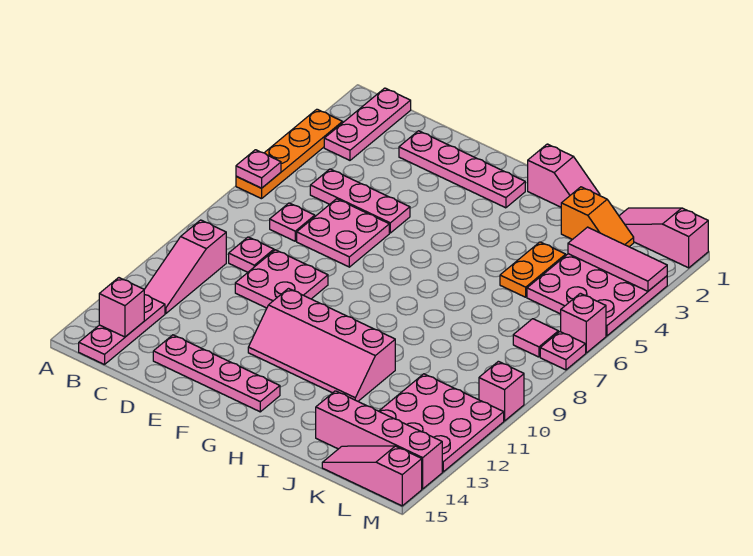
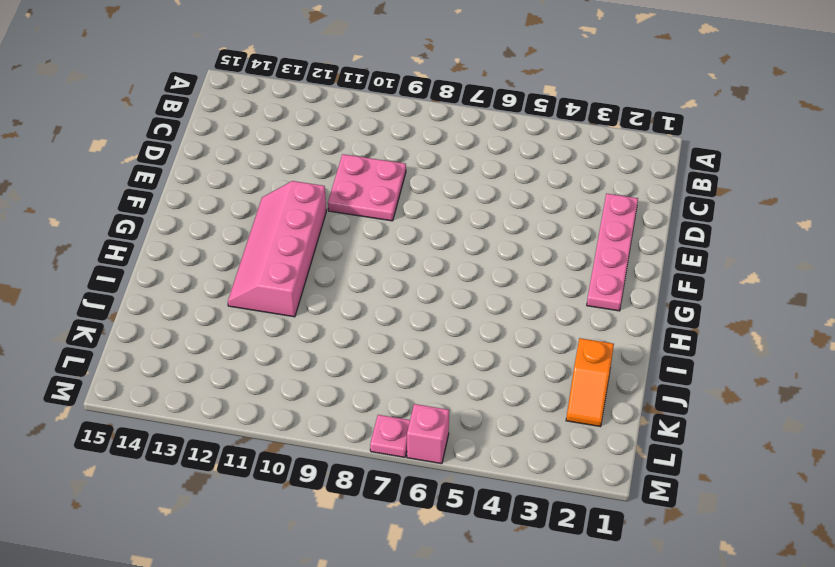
none -> orange 1x4 plate [236,109,343,199]
none -> pink 1x3 plate [324,88,411,160]
none -> pink 1x3 slope [144,220,226,313]

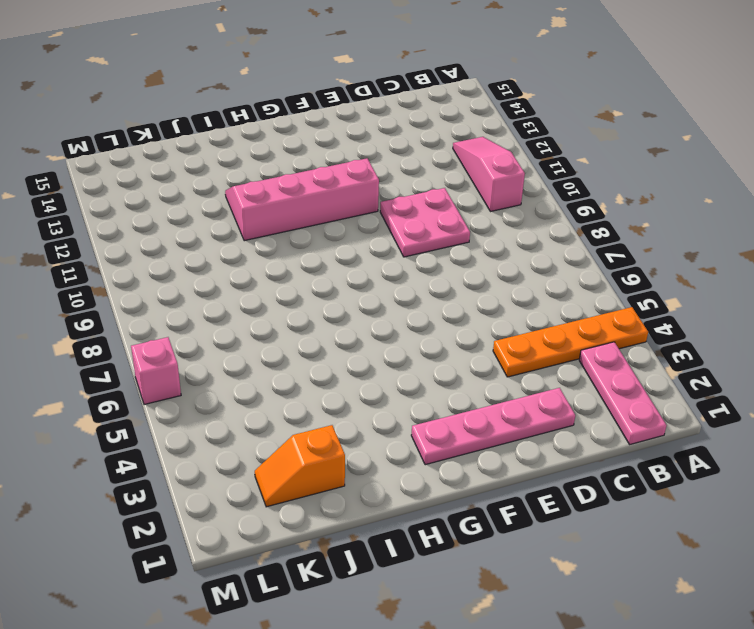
orange 1x4 plate [493,307,648,377] -> orange 1x4 plate turned to [236,109,343,199]
none -> pink 1x3 plate [79,295,165,365]
none -> pink 1x3 plate [310,169,410,233]
none -> pink 1x1 plate [270,203,315,241]

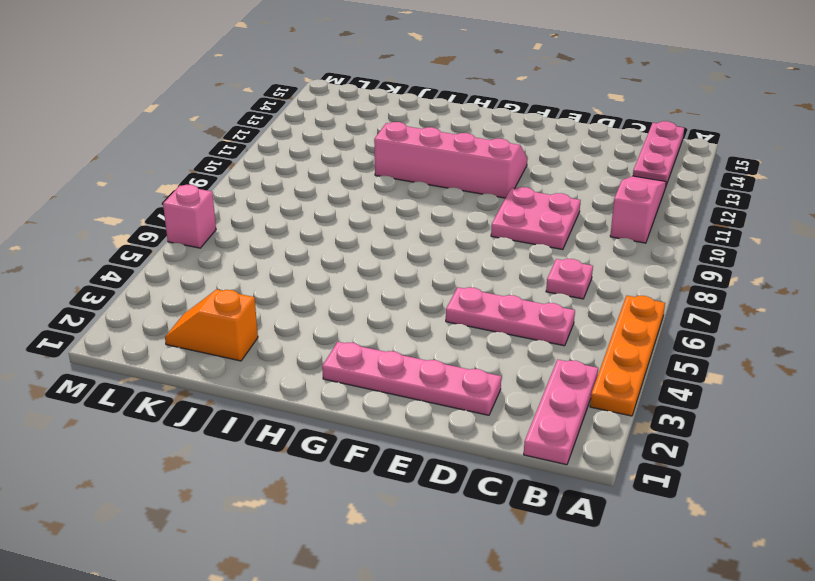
none -> pink 1x1 plate [229,237,274,272]
none -> pink 2x2 plate [297,199,389,267]
none -> pink 1x4 plate [153,335,280,412]

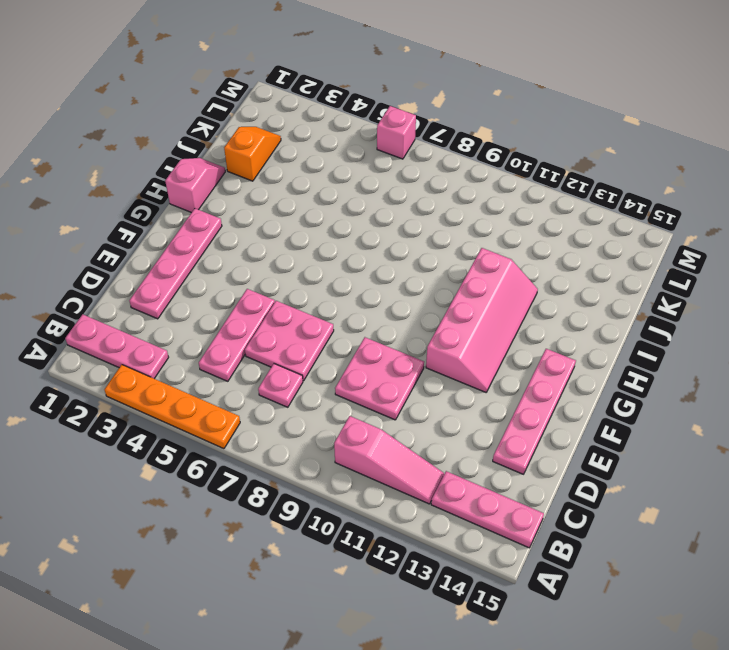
none -> pink 1x1 plate [229,237,274,272]
none -> orange 1x2 plate [500,242,566,297]
none -> pink 1x4 brick [316,391,442,489]

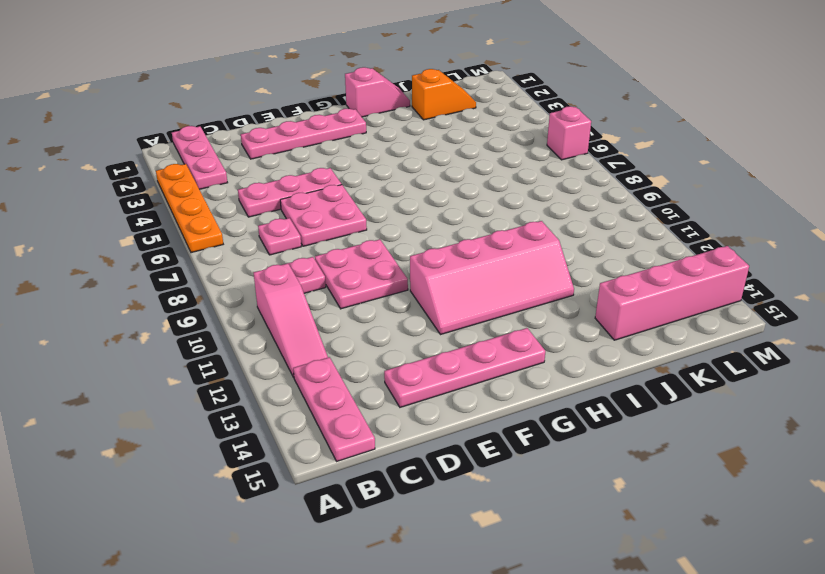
none -> orange 1x2 plate [500,242,566,297]
none -> pink 1x3 slope [619,208,708,268]
none -> pink 3x3 plate [527,254,667,336]

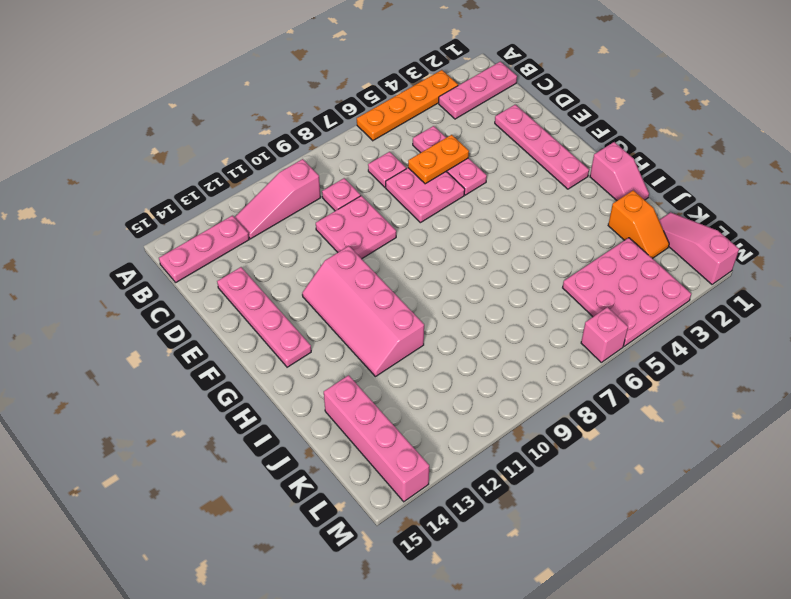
orange 1x2 plate [408,135,469,184] -> orange 1x2 plate moved to [500,242,566,297]
none -> pink 3x3 plate [379,374,504,472]
none -> pink 1x3 slope [322,446,422,506]
none -> pink 1x1 tile [513,319,558,357]

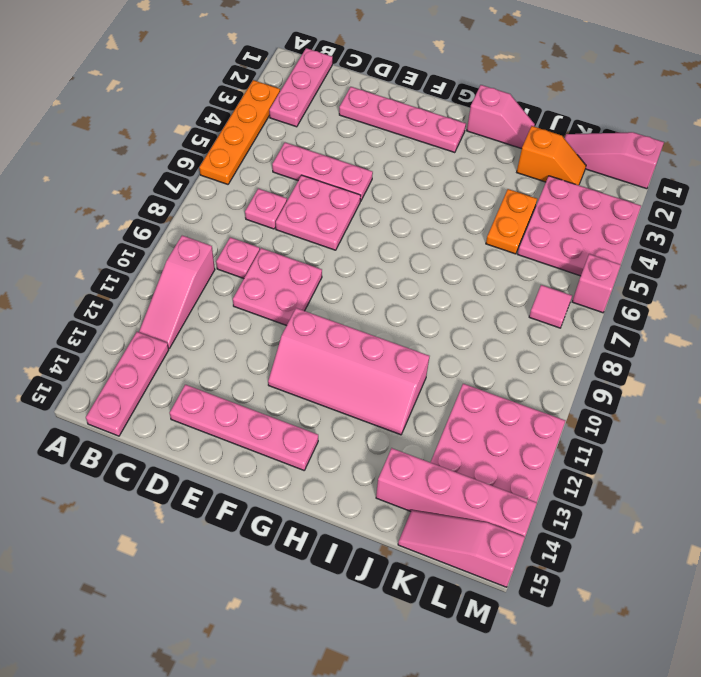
none -> pink 1x1 plate [540,332,586,370]
none -> pink 1x1 brick [479,361,524,421]
none -> pink 1x1 plate [236,150,281,188]

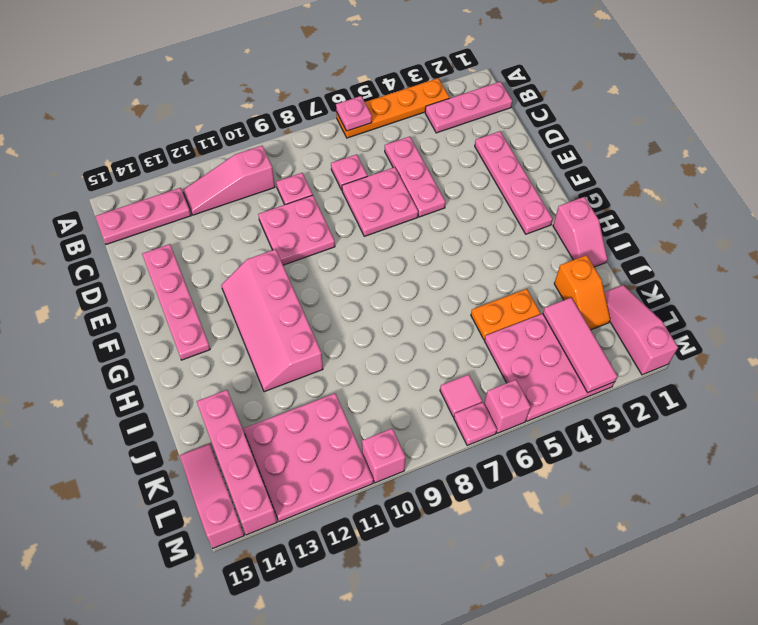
none -> pink 1x1 brick [99,278,144,337]

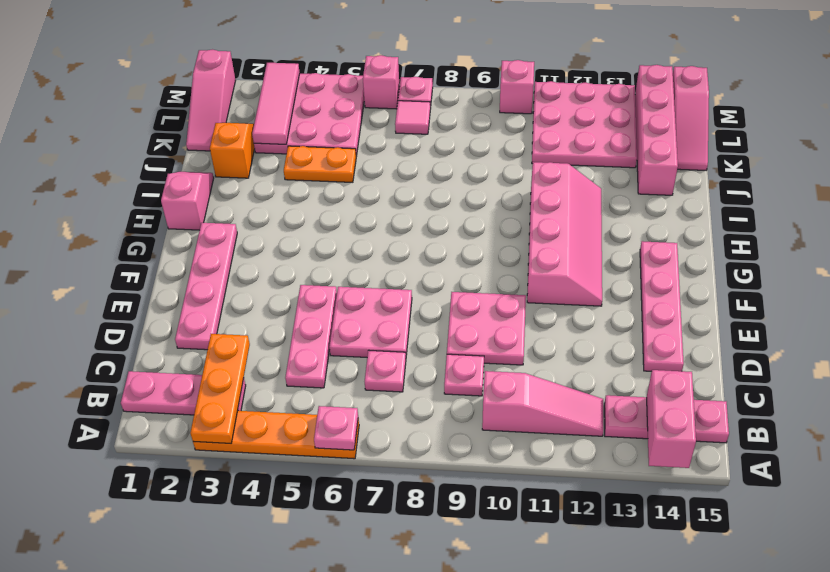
orange 1x3 plate [190,334,250,443] -> none
pink 1x2 brick [647,370,696,468] -> pink 1x1 brick [99,278,144,337]

